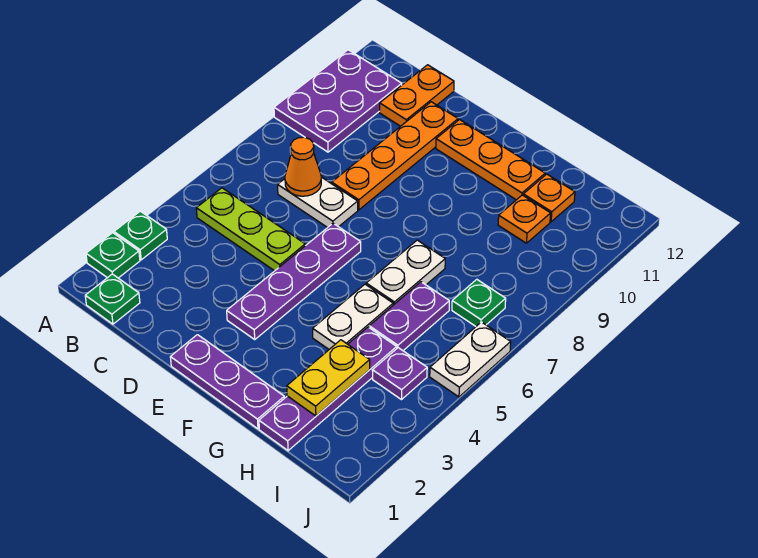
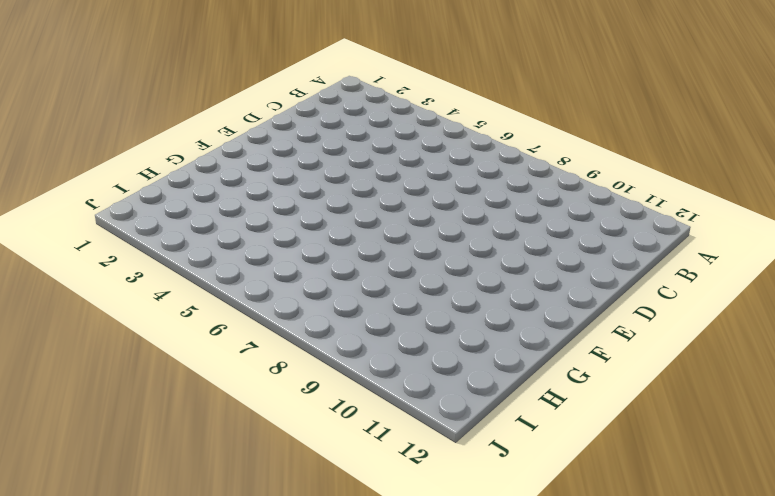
none -> green 1x1 plate [86,233,140,278]
none -> green 1x1 plate [114,211,167,260]
none -> purple 2x3 plate [274,50,402,152]

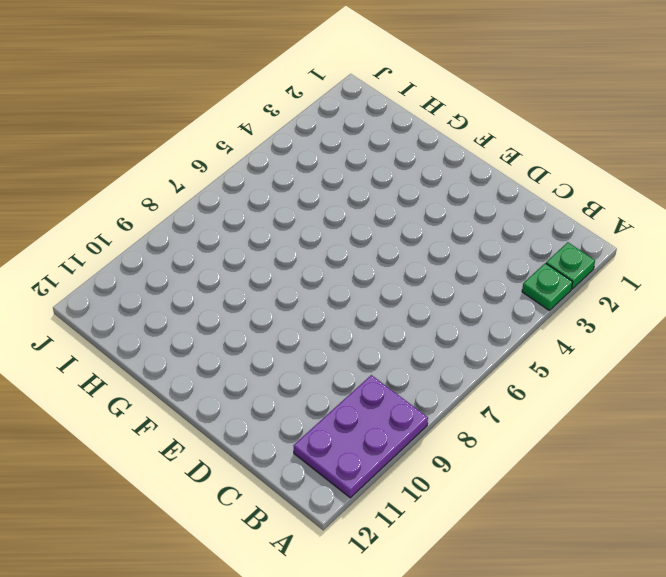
none -> green 1x1 plate [85,274,140,324]
none -> lime 1x3 plate [196,188,305,271]
none -> white 1x2 plate [278,177,358,228]

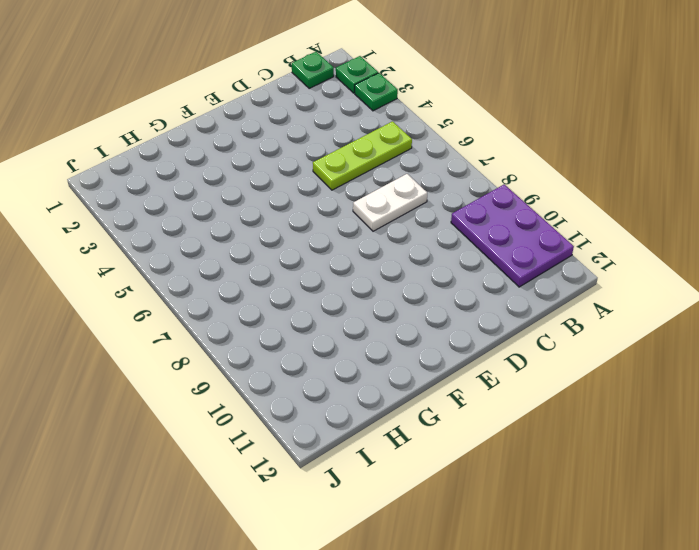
none -> orange 1x2 plate [380,65,454,126]
none -> orange 1x4 plate [332,102,458,210]
none -> purple 1x3 plate [170,335,284,429]

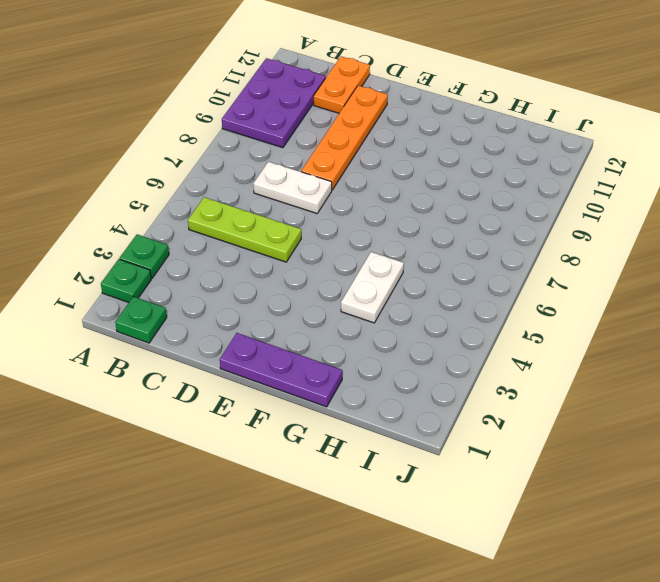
none -> purple 1x4 plate [227,223,361,339]
none -> orange 1x3 plate [436,120,545,200]
none -> white 1x2 plate [366,240,445,305]

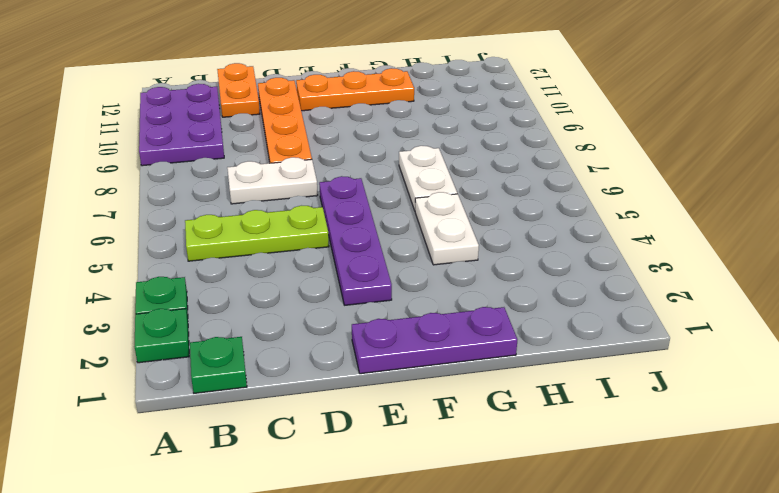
none -> purple 1x4 plate [259,327,397,451]
none -> purple 1x2 plate [369,282,449,350]
none -> orange 1x1 plate [498,195,551,243]

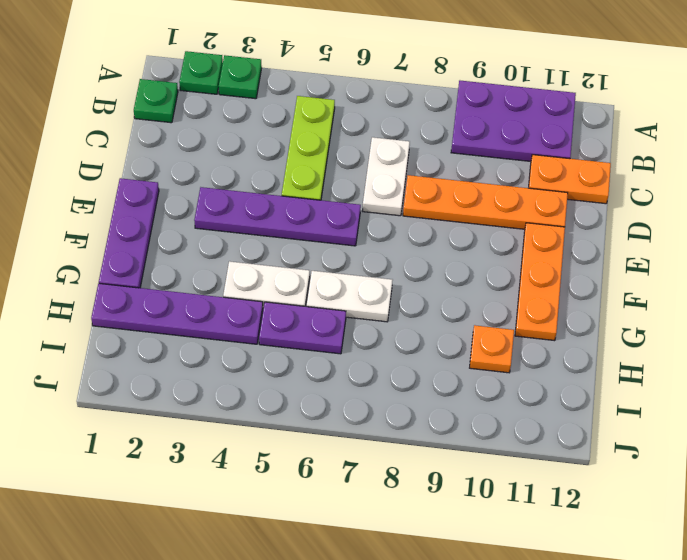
none -> orange 1x1 plate [523,174,575,222]
none -> purple 1x1 plate [372,348,427,400]
none -> green 1x1 plate [452,279,506,326]

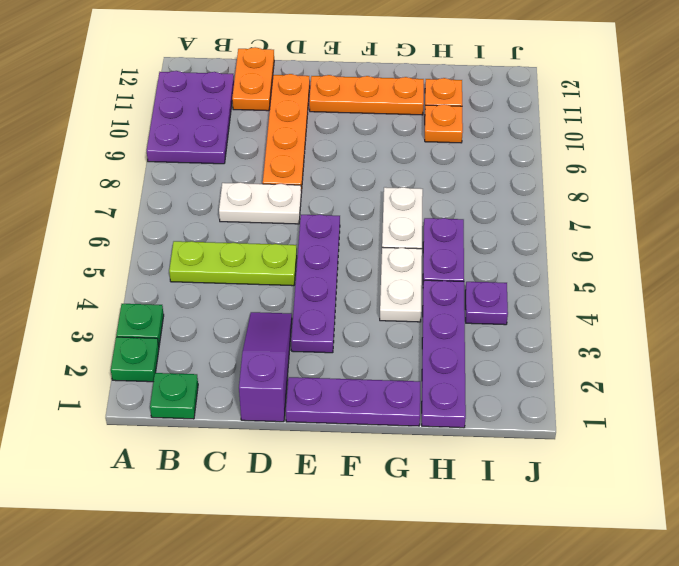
purple 1x3 slope [239,312,292,422] -> none
none -> green 1x1 plate [452,279,506,326]
none -> white 1x2 plate [430,322,511,397]
none -> orange 1x1 cone [285,137,321,196]

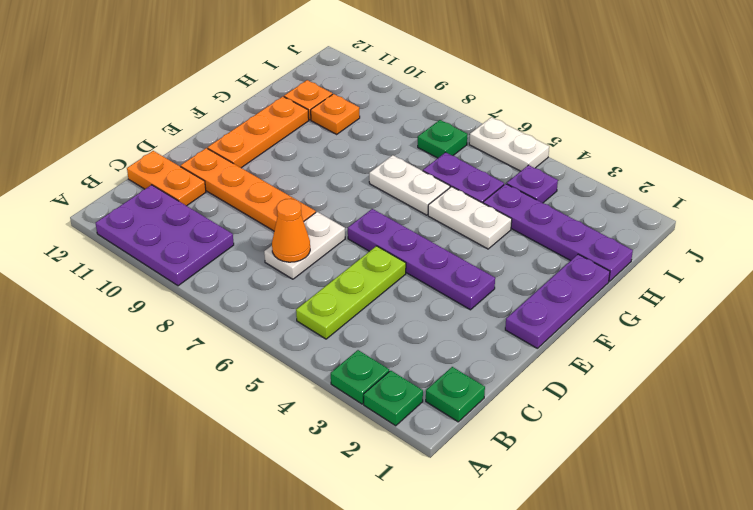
none -> yellow 1x2 plate [287,340,370,416]

